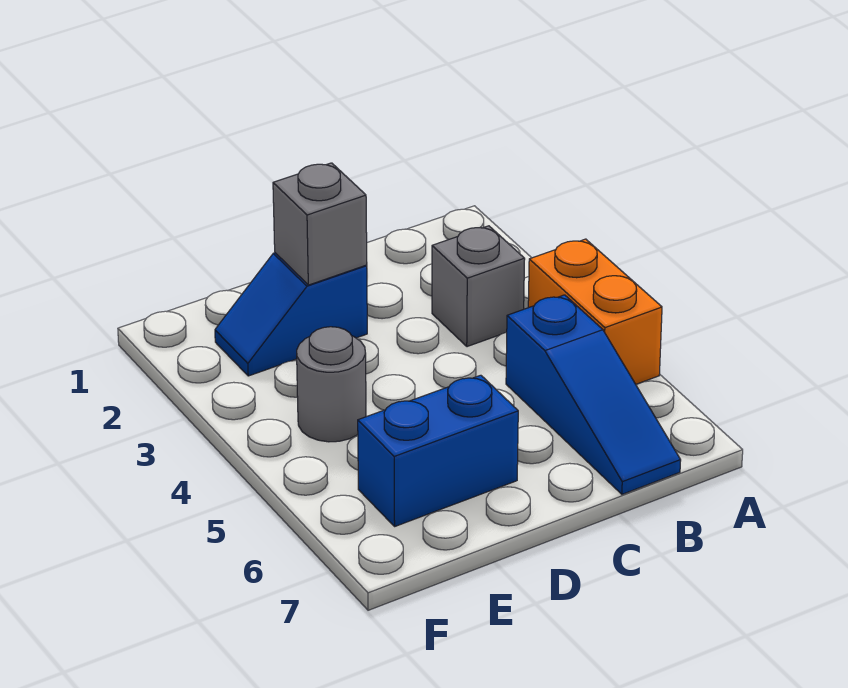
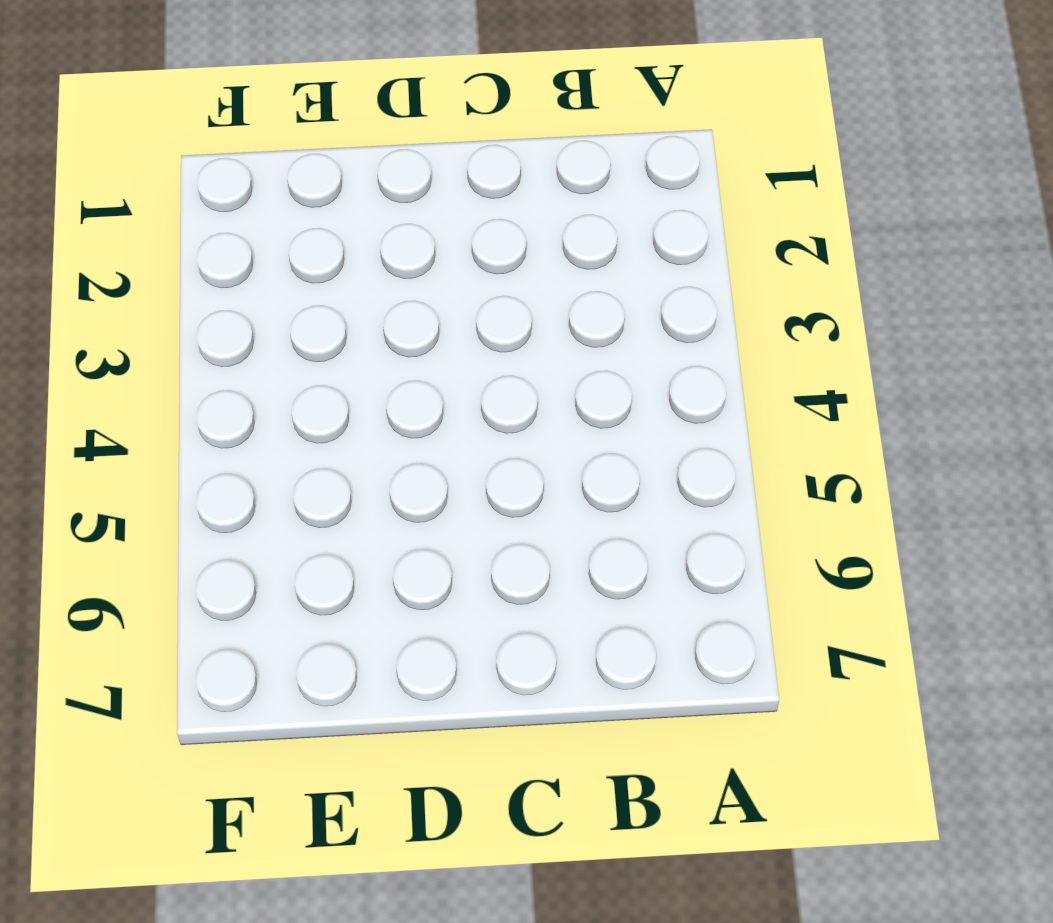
none -> orange 1x2 brick [528,239,662,384]
none -> grey 1x1 brick [432,226,525,347]

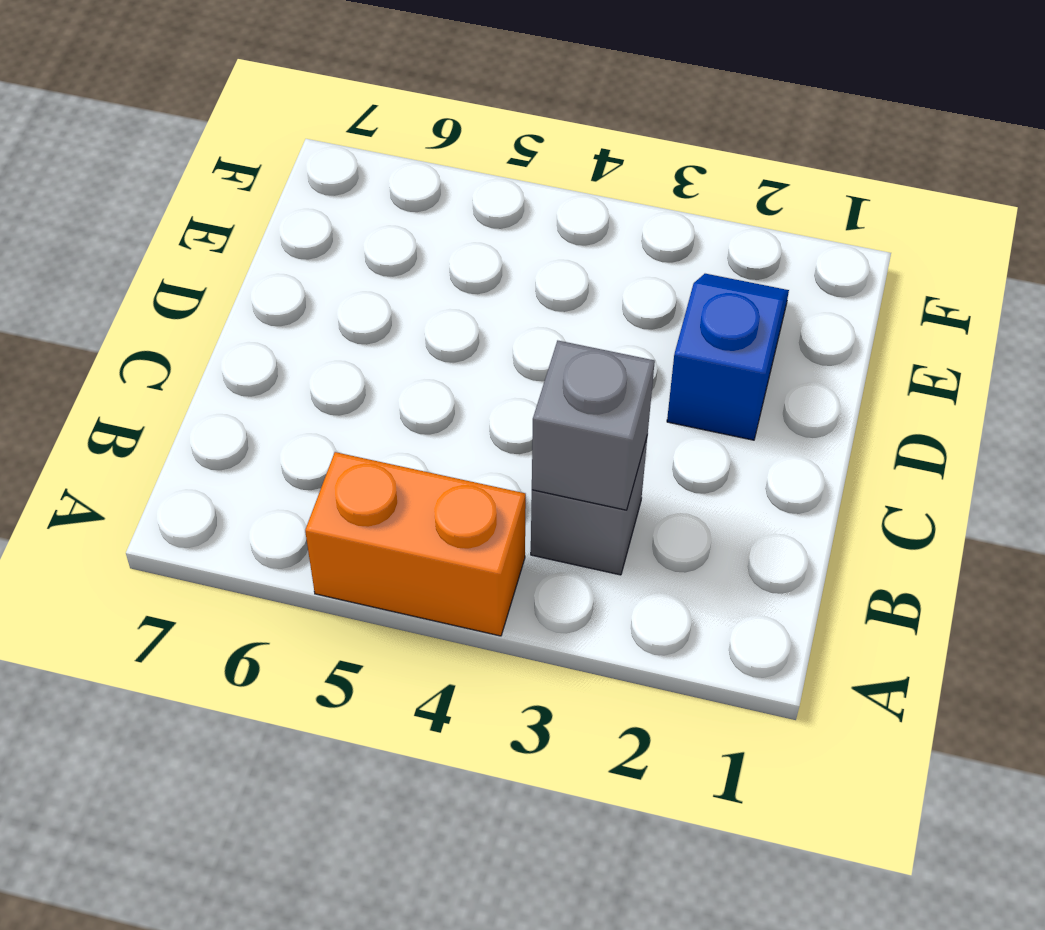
grey 1x1 brick [532,341,655,510] -> grey 1x1 brick moved to [273,163,367,285]
none -> blue 1x3 slope [506,295,681,494]
none -> blue 1x2 brick [358,375,518,526]

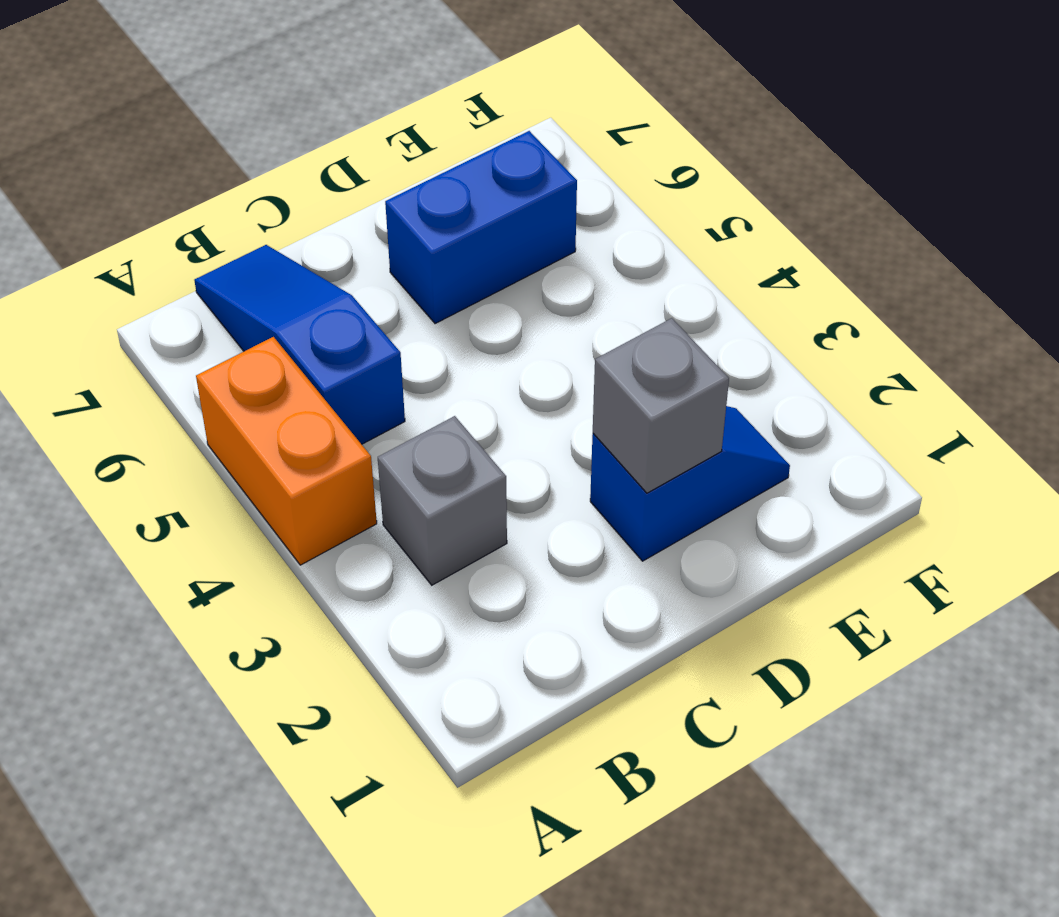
none -> grey 1x1 round brick [297,327,366,442]

